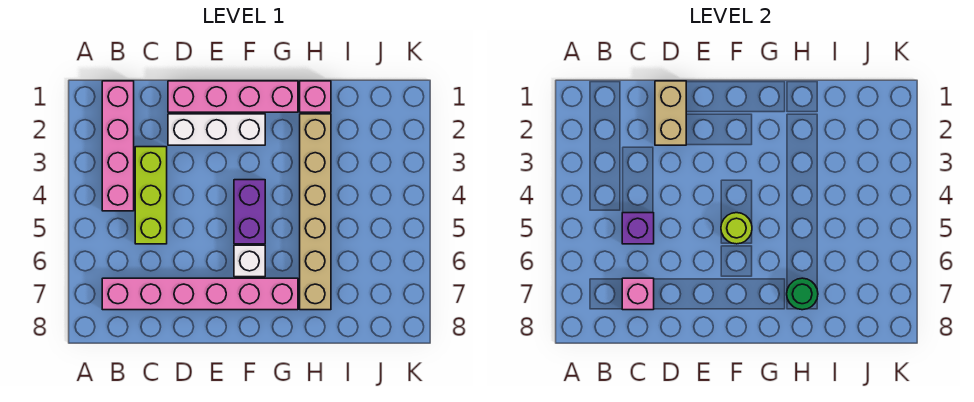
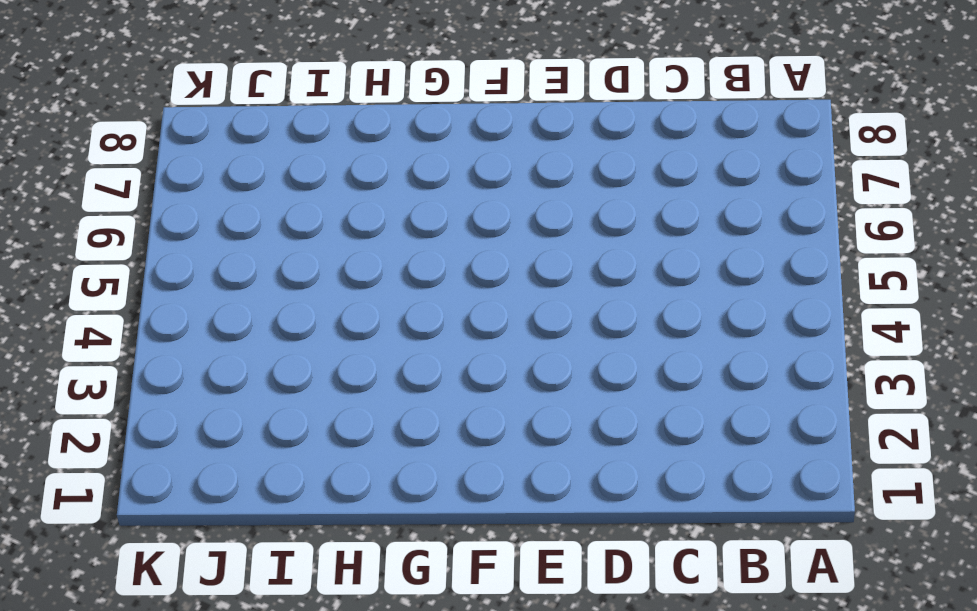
none -> pink 1x4 brick [102,81,134,211]
none -> pink 1x6 brick [102,278,298,310]
none -> lime 1x3 brick [135,147,167,244]

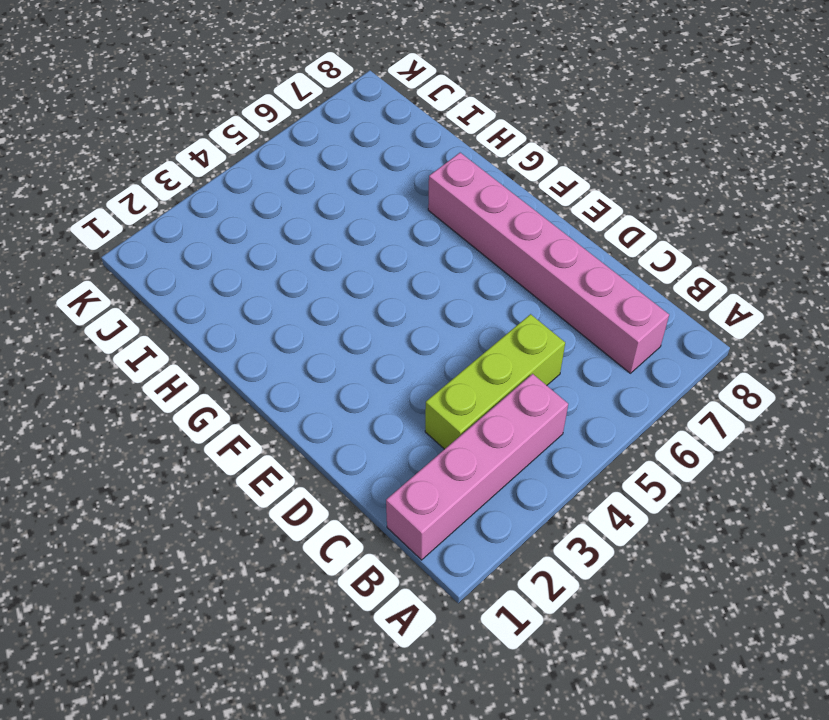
none -> pink 1x4 brick [168,81,298,112]
none -> white 1x3 brick [168,114,265,145]
none -> purple 1x2 brick [234,180,265,244]

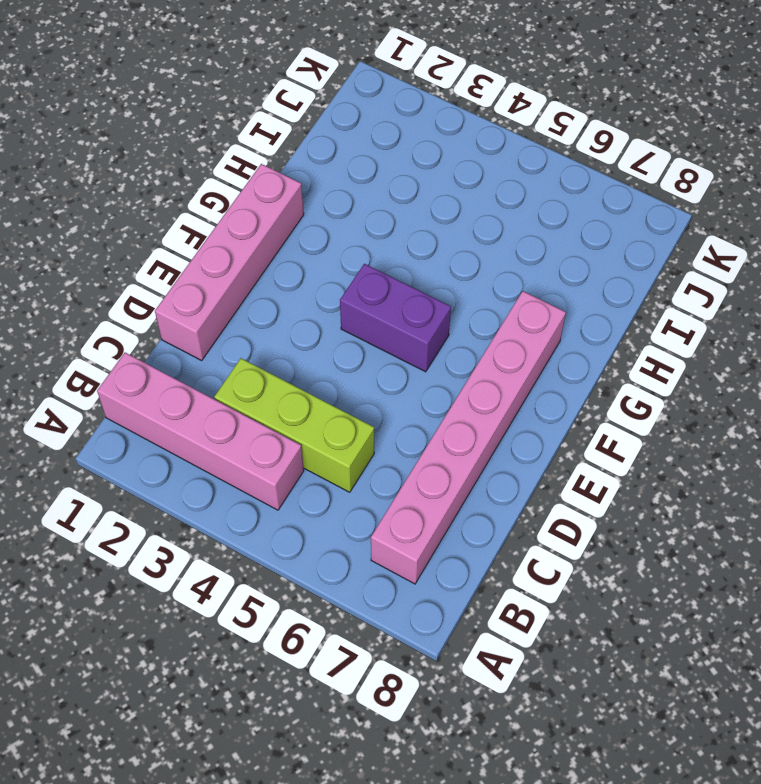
none -> white 1x3 brick [168,114,265,145]
none -> white 1x1 brick [234,245,265,277]
none -> pink 1x1 brick [300,81,331,112]

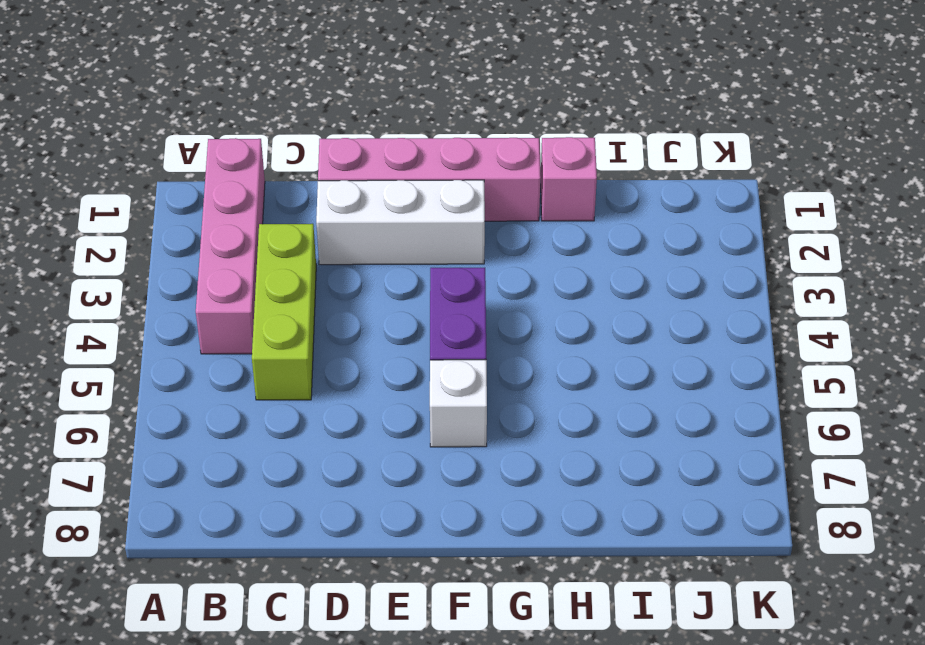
none -> pink 1x6 brick [102,278,298,310]
none -> tan 1x6 brick [300,114,331,310]
none -> purple 1x1 brick [622,213,654,244]

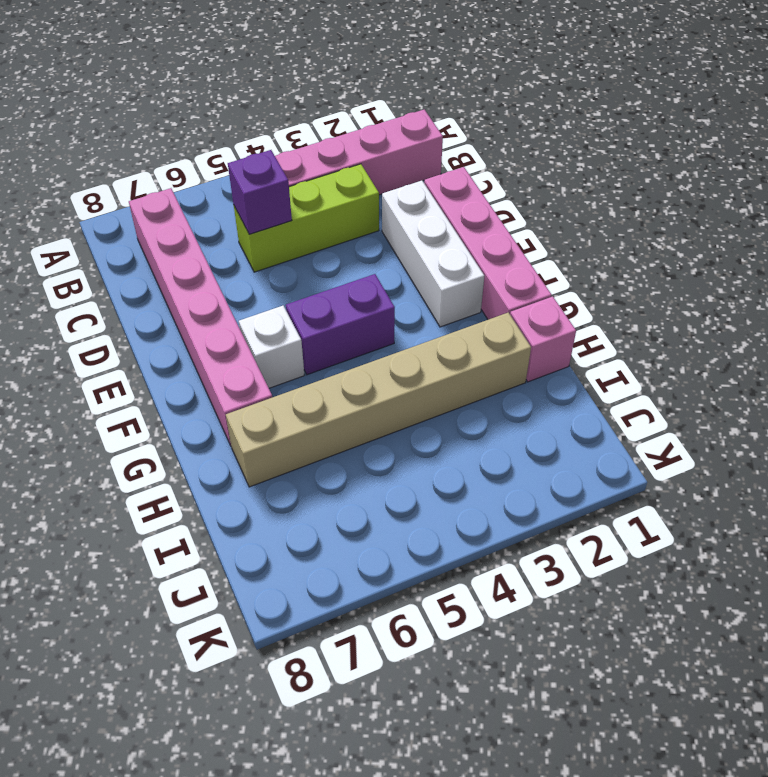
none -> pink 1x1 brick [622,278,654,310]
none -> tan 1x2 brick [655,81,686,145]
none -> lime 1x1 round brick [721,213,752,244]

